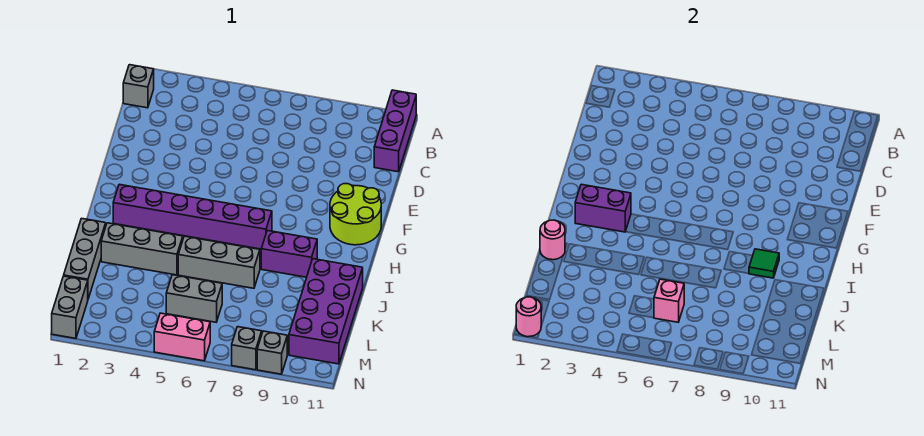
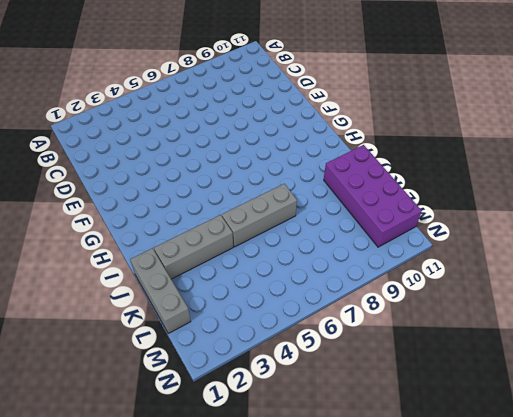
none -> purple 1x3 brick [374,90,416,172]
none -> grey 1x1 brick [123,65,154,108]
none -> lime 2x2 round brick [330,184,381,245]

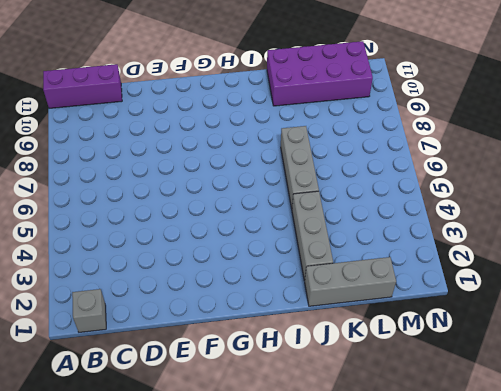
none -> lime 2x2 round brick [330,184,381,245]
none -> purple 1x6 brick [113,184,272,249]
none -> purple 1x2 brick [261,231,317,277]

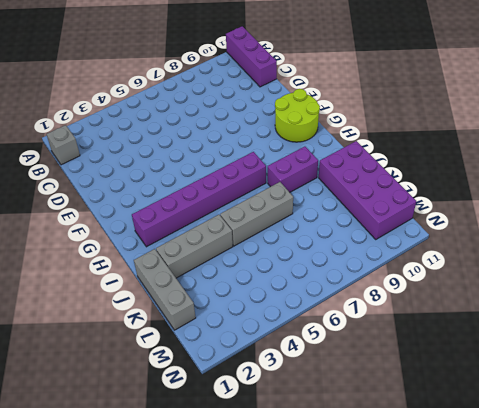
none -> grey 1x2 brick [166,275,222,322]
none -> grey 1x2 brick [52,276,88,338]
none -> pink 1x2 brick [154,313,210,361]

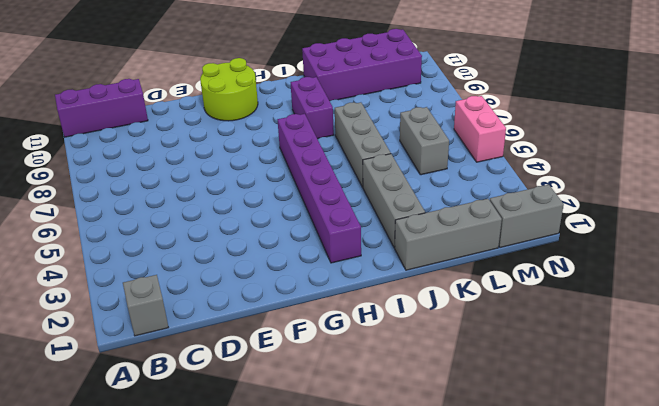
none -> grey 1x1 brick [232,327,262,370]
none -> grey 1x1 brick [257,331,287,374]
none -> purple 1x2 brick [575,184,631,232]

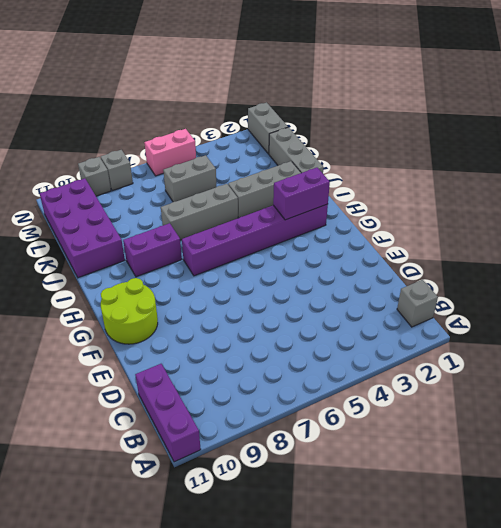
none -> green 1x1 tile [749,249,779,278]
none -> pink 1x1 round brick [540,220,565,260]
none -> pink 1x1 brick [654,279,684,322]

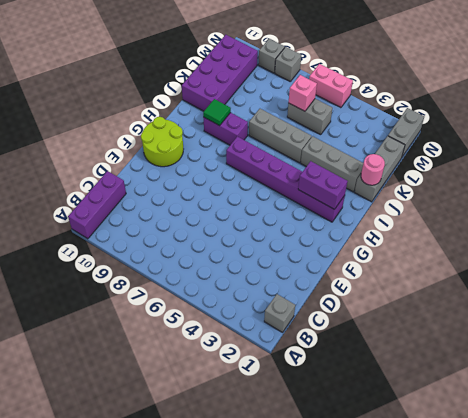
none -> pink 1x1 round brick [516,297,541,337]

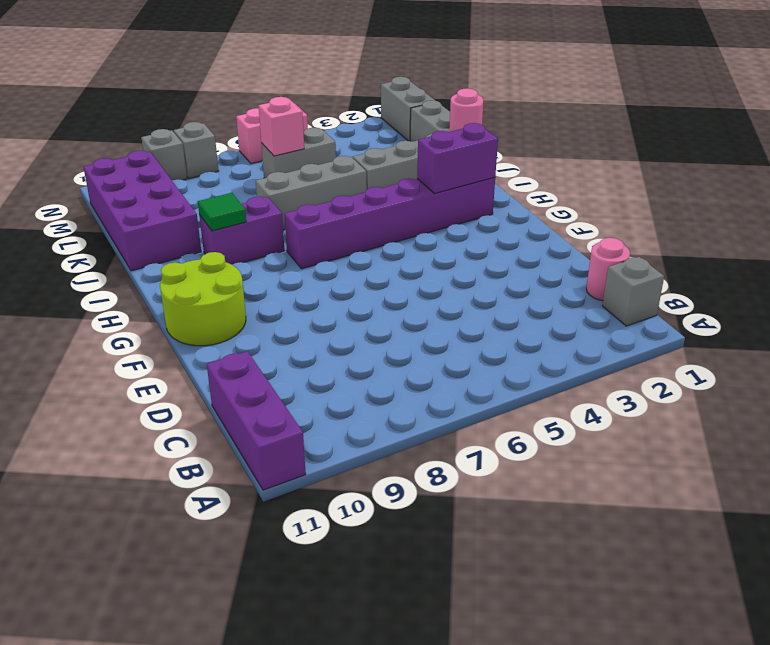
pink 1x1 round brick [586,238,630,301] -> pink 1x1 round brick moved to [516,297,541,337]

